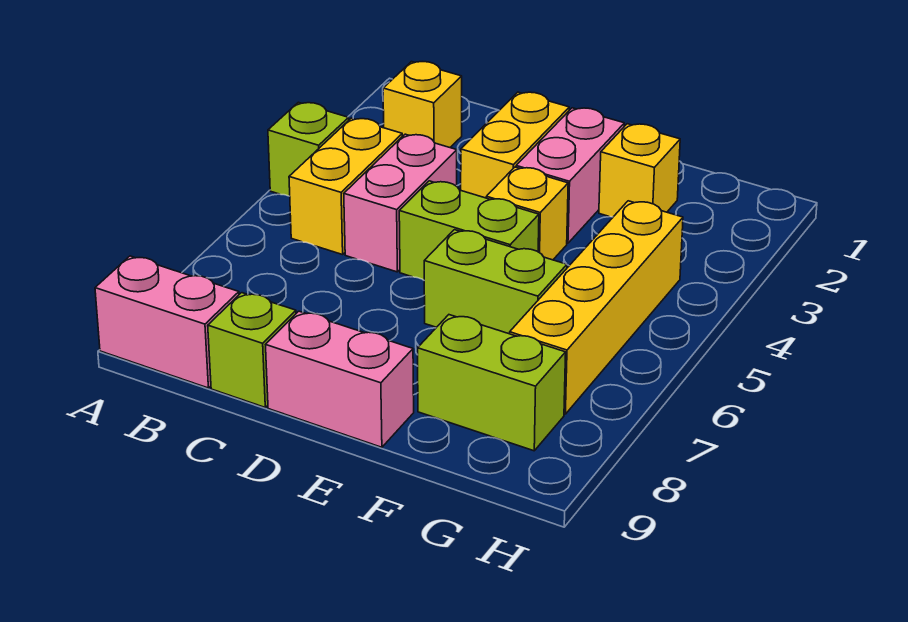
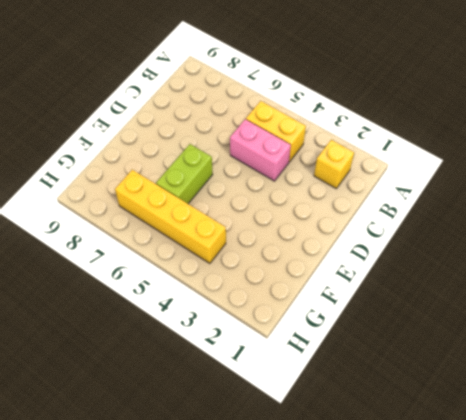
none -> lime 1x1 brick [268,102,349,196]
none -> pink 1x2 brick [95,256,239,388]
none -> lime 1x1 brick [208,293,296,407]

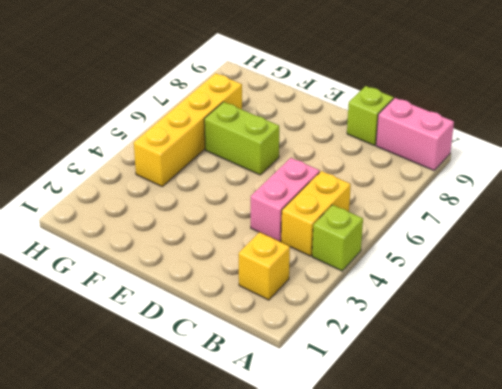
none -> yellow 1x2 brick [461,92,569,198]
none -> lime 1x2 brick [399,181,539,280]
none -> pink 1x2 brick [266,311,414,447]

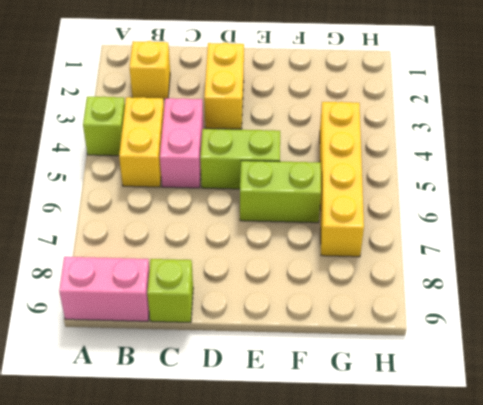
none -> pink 1x2 brick [266,311,414,447]
none -> pink 1x2 brick [516,108,624,243]
none -> yellow 1x1 brick [486,167,568,260]

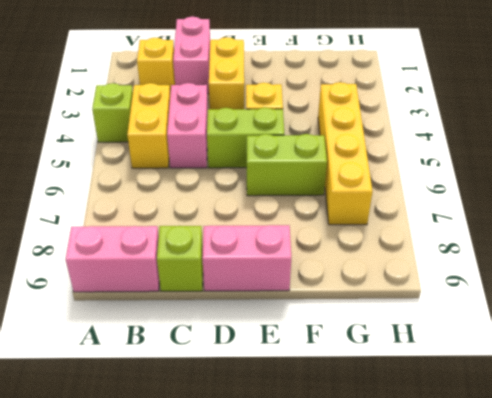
pink 1x2 brick [173,17,210,94] -> pink 1x2 brick moved to [516,108,624,243]
none -> yellow 1x1 brick [599,124,680,217]
none -> lime 1x2 brick [418,315,566,451]

